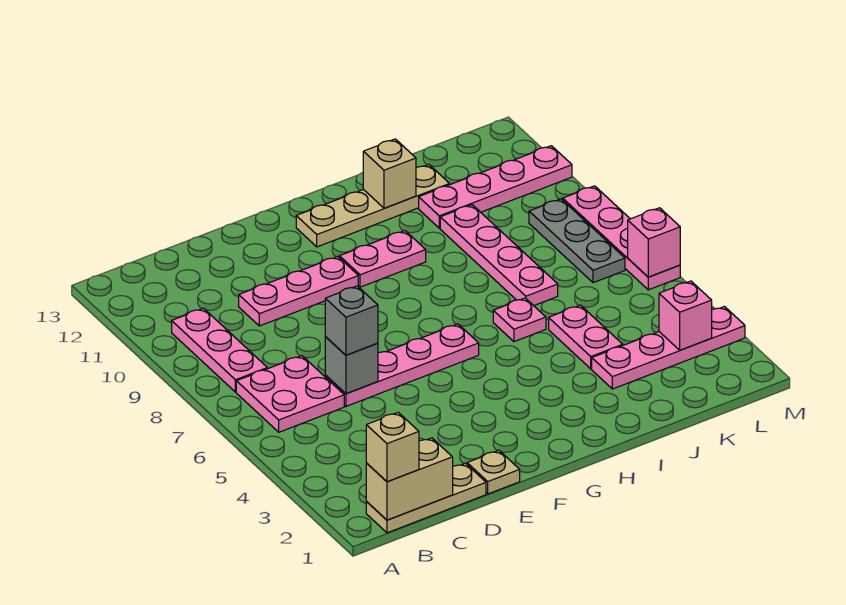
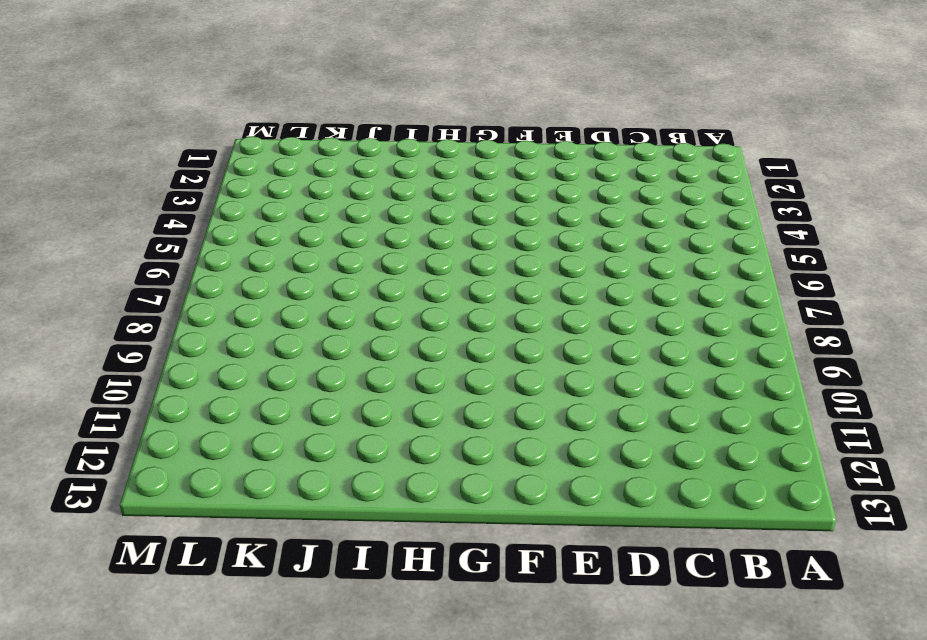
none -> tan 1x3 plate [366,463,486,533]
none -> pink 2x2 plate [236,356,344,432]
none -> pink 1x3 plate [172,308,267,392]

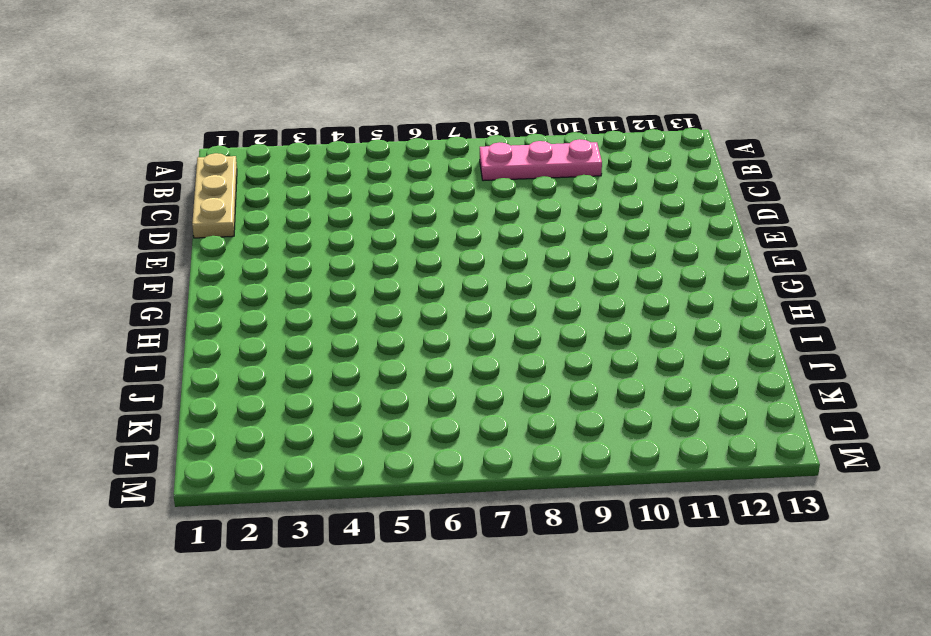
none -> pink 2x2 plate [236,356,344,432]
none -> pink 1x4 plate [325,324,479,406]
none -> pink 1x3 plate [239,257,358,326]

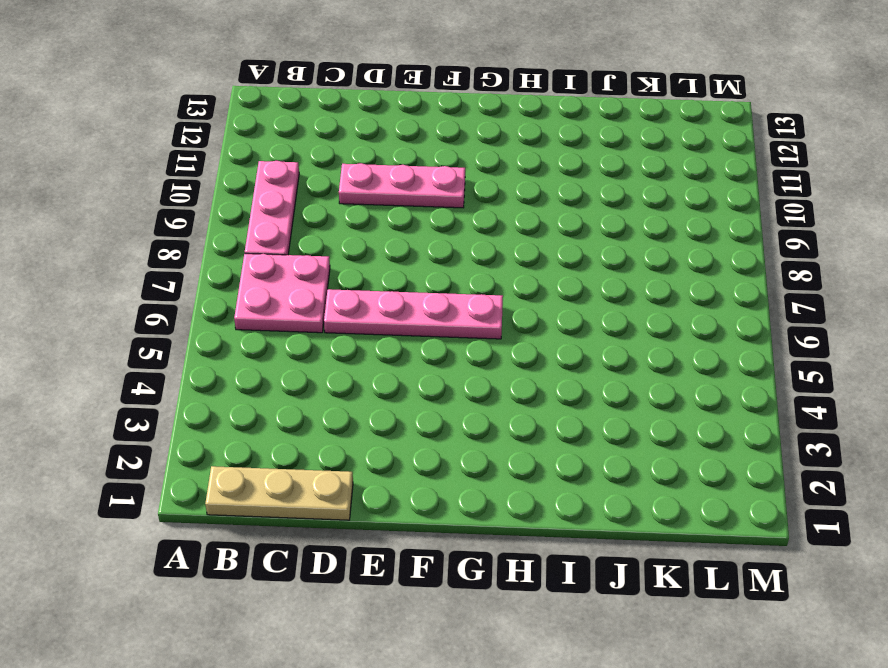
none -> tan 1x1 plate [467,450,520,494]
none -> pink 1x2 plate [339,231,426,287]
none -> tan 1x4 plate [296,165,450,247]

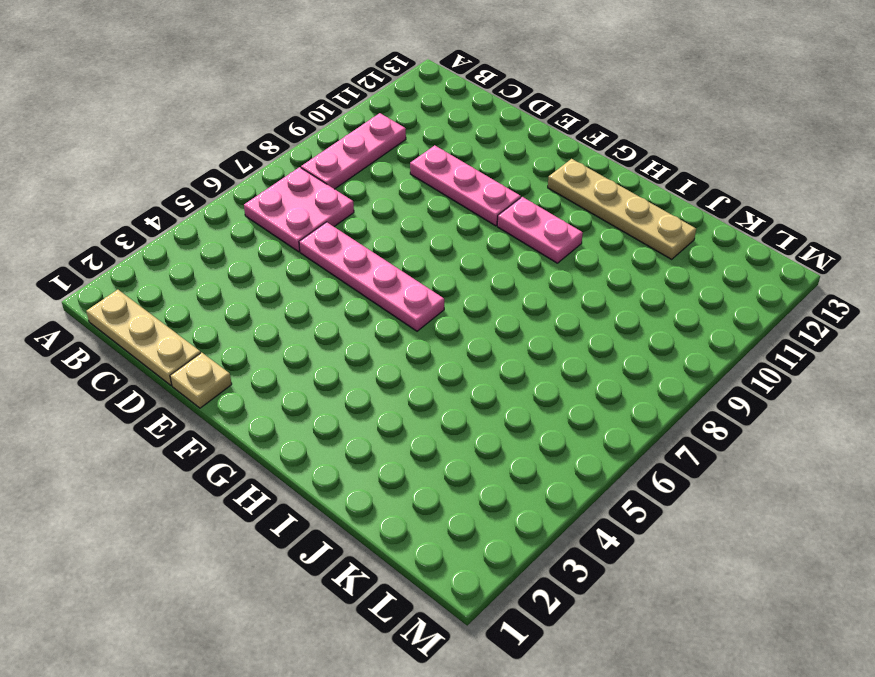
none -> pink 1x1 plate [493,298,546,342]
none -> pink 1x4 plate [592,307,745,389]
none -> pink 1x2 plate [549,305,623,369]

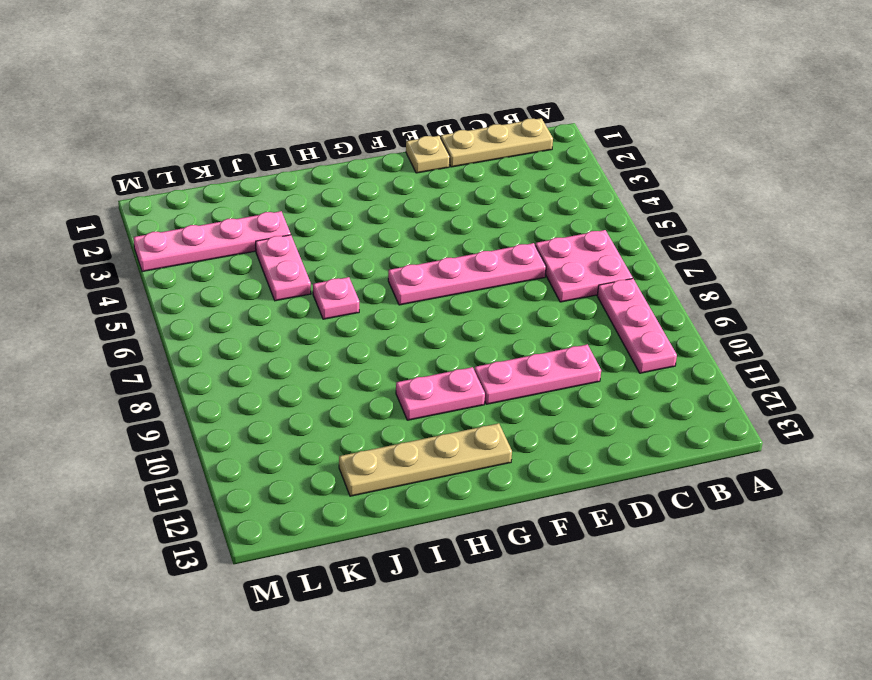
none -> pink 1x4 plate [440,205,558,306]
none -> pink 1x4 plate [419,146,572,228]
none -> grey 1x3 plate [529,199,625,283]

